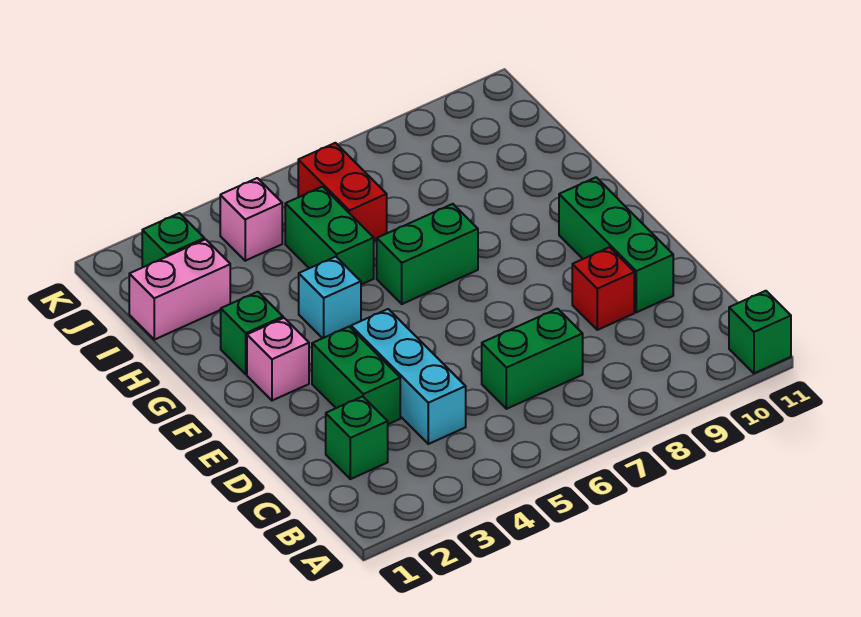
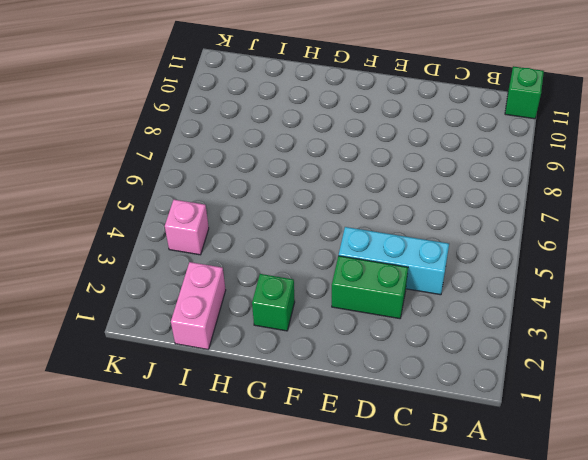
none -> green 1x1 brick [326,396,388,479]
none -> green 1x2 brick [482,309,583,409]
none -> red 1x1 brick [572,247,634,330]

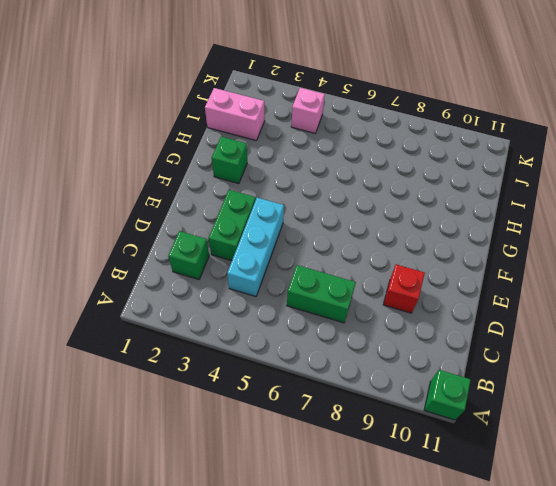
none -> green 1x3 brick [559,177,673,312]
none -> pink 1x1 brick [247,318,309,401]
none -> cyan 1x1 brick [299,257,361,338]

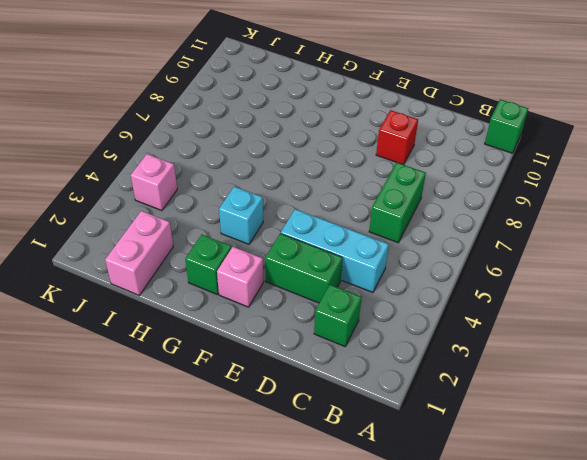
none -> green 1x3 brick [559,177,673,312]
none -> green 1x2 brick [377,204,478,304]
none -> green 1x2 brick [285,187,374,284]

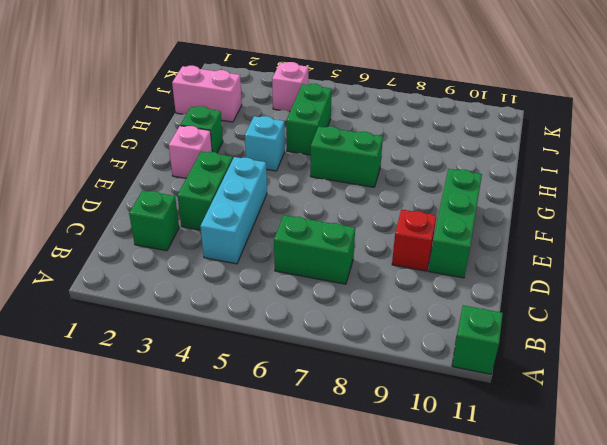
none -> red 1x2 brick [298,143,387,241]
none -> green 1x1 brick [142,213,204,267]

